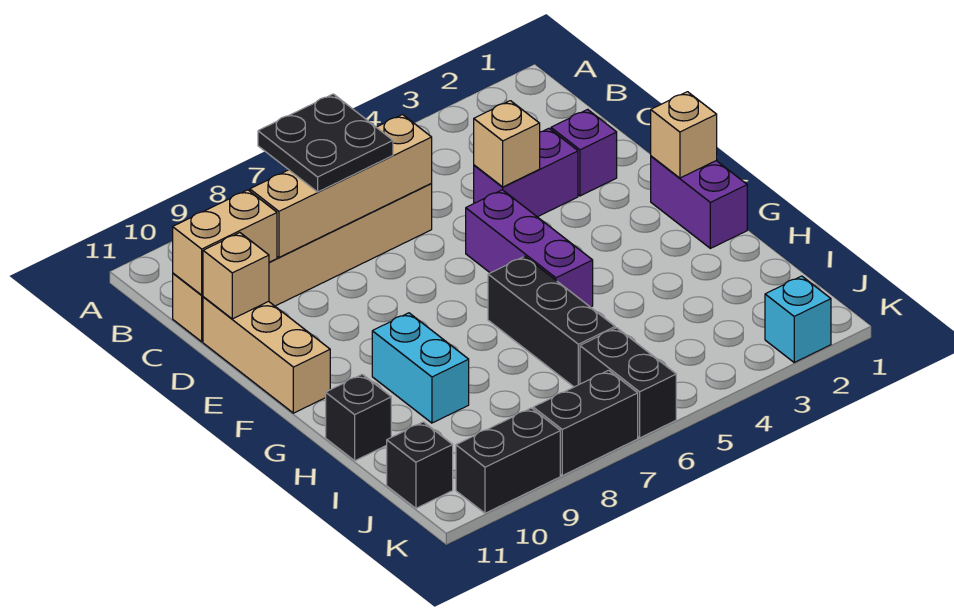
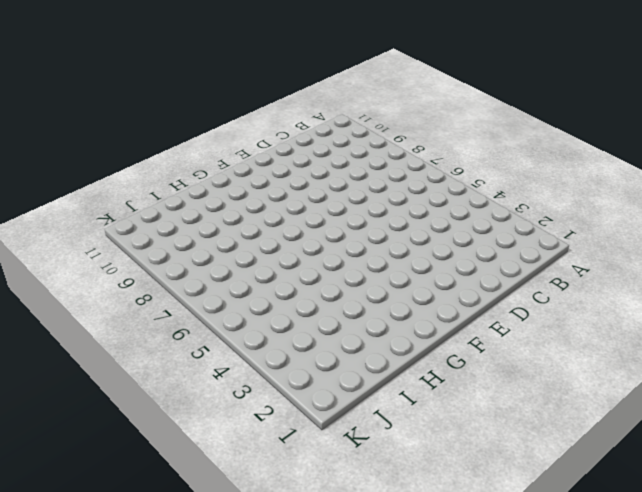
none -> tan 1x6 brick [173,183,432,342]
none -> purple 1x1 brick [551,109,617,196]
none -> purple 1x2 brick [474,128,578,217]

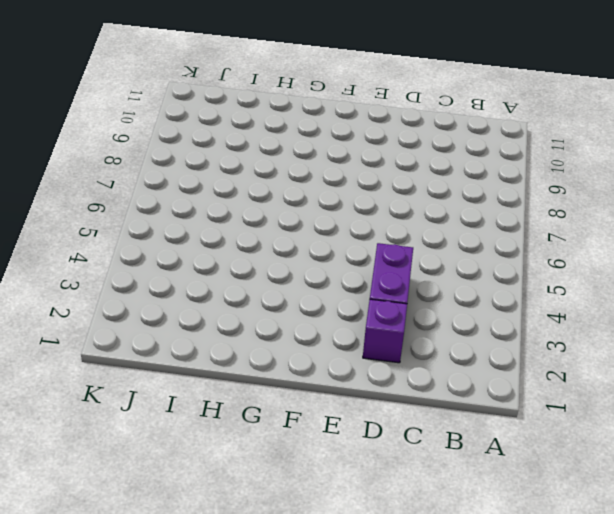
none -> tan 1x6 brick [173,183,432,342]
none -> tan 1x3 brick [203,297,330,413]
none -> purple 1x3 brick [466,190,593,307]

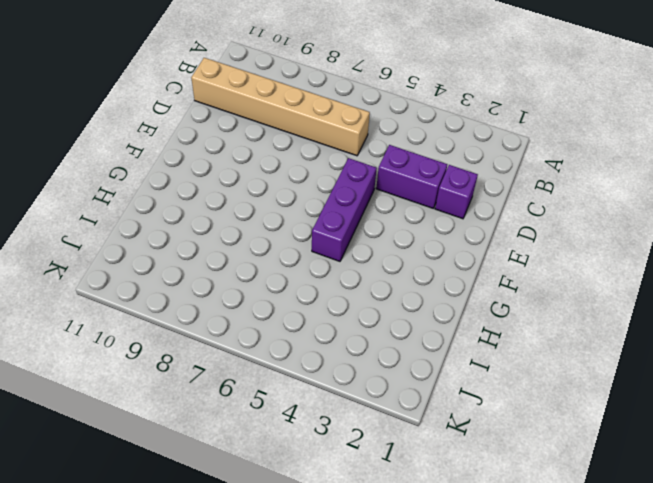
none -> tan 1x3 brick [203,297,330,413]
none -> purple 1x2 brick [651,156,747,248]
none -> black 1x3 brick [488,256,615,387]

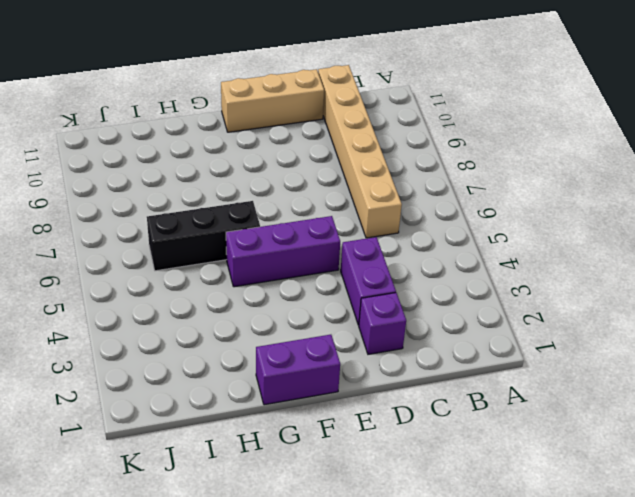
none -> cyan 1x2 brick [372,313,469,423]
none -> black 1x1 brick [326,374,391,461]
none -> black 1x2 brick [580,328,676,438]

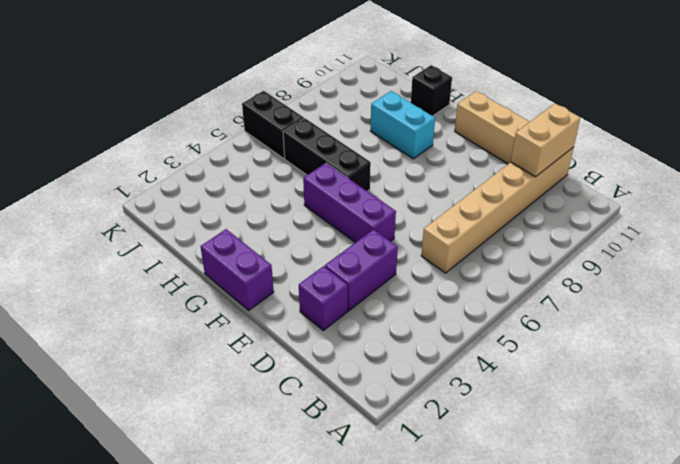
none -> black 1x1 brick [387,422,453,508]
none -> cyan 1x1 brick [765,276,831,362]
none -> black 1x2 brick [533,370,638,476]

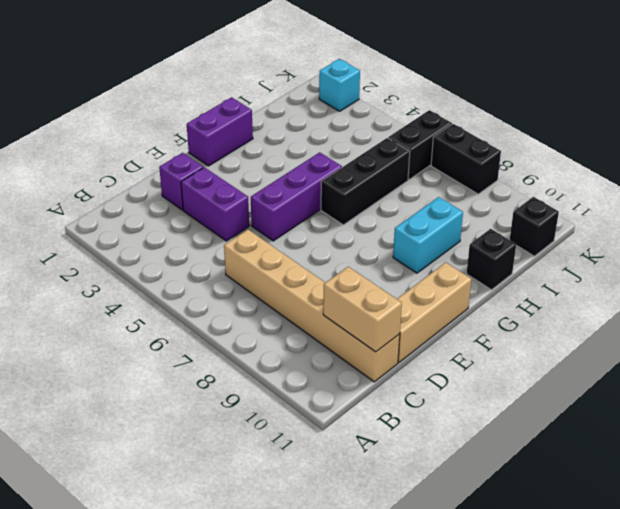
none -> black 1x2 brick [456,408,560,513]
none -> tan 1x4 brick [250,115,432,257]
none -> tan 1x1 brick [474,101,540,187]

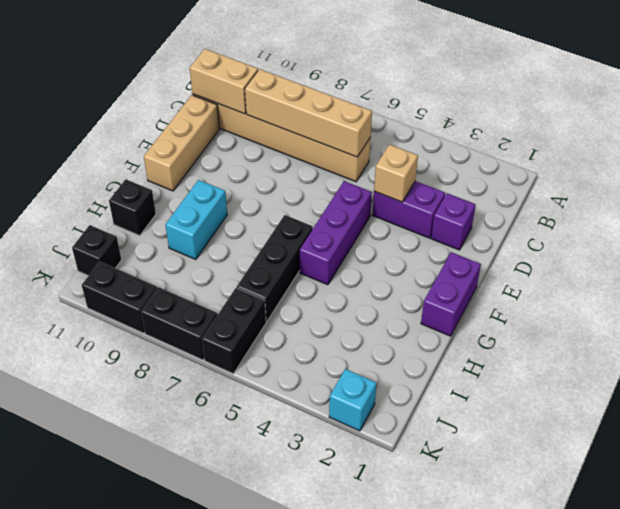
none -> tan 1x1 brick [203,233,269,319]
none -> tan 1x1 brick [651,92,717,178]
none -> black 2x2 plate [258,94,393,192]

